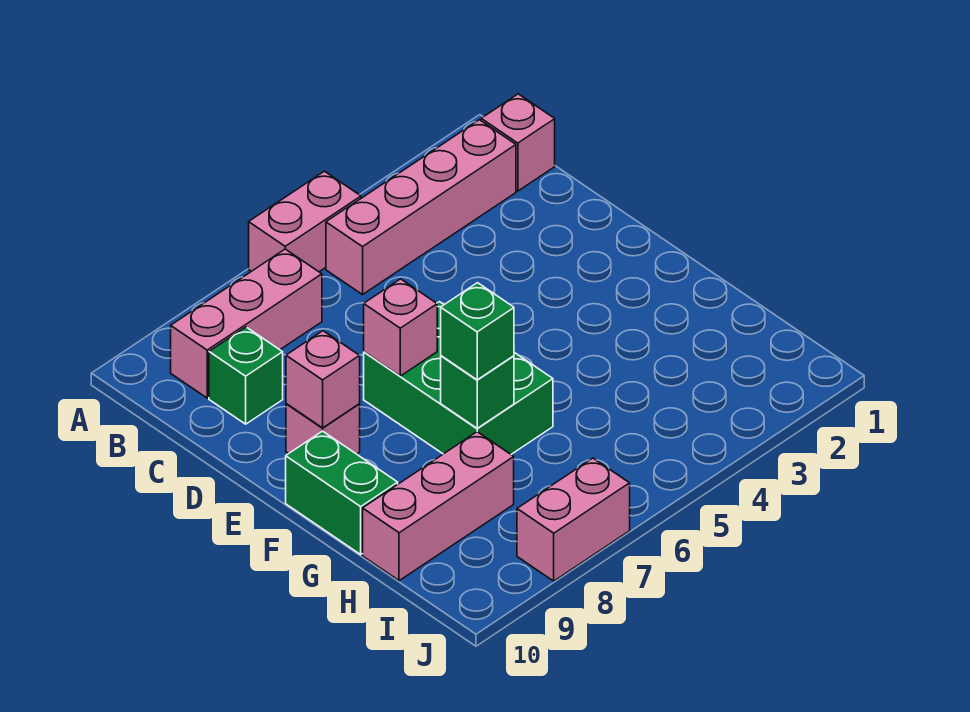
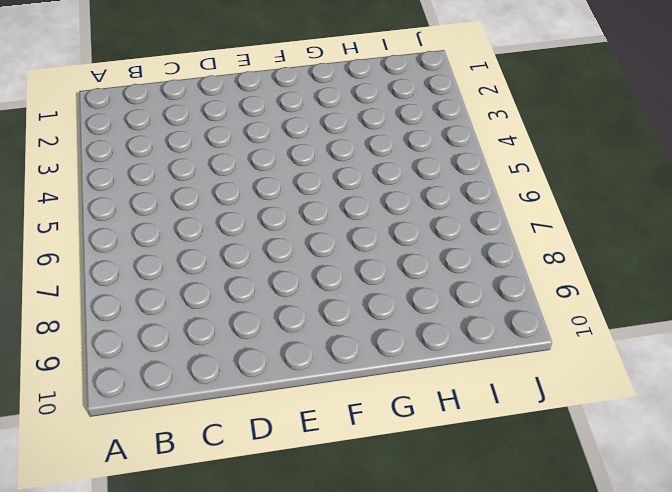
none -> pink 1x2 brick [249,171,361,272]
none -> pink 1x1 brick [481,94,555,191]
none -> pink 1x4 brick [326,120,516,295]

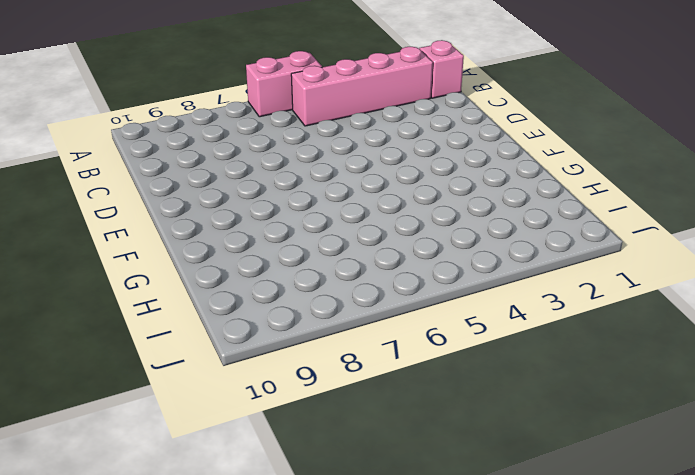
none -> pink 1x3 brick [171,249,322,398]
none -> green 1x1 brick [209,327,283,424]
none -> green 2x3 brick [364,302,553,454]

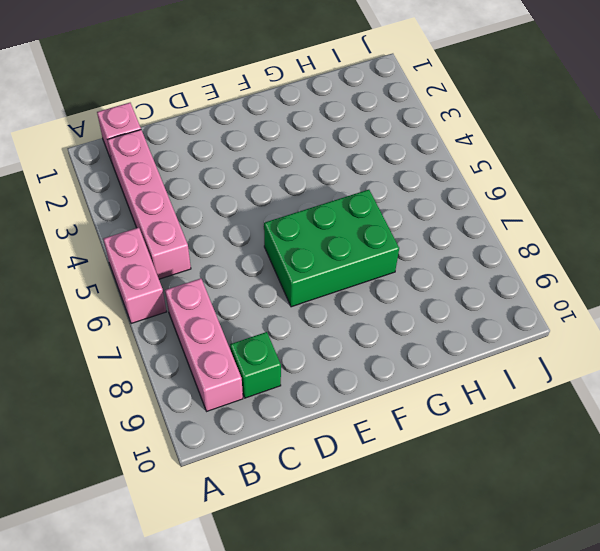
none -> pink 1x1 brick [286,404,360,454]
none -> green 1x2 brick [286,431,398,554]
none -> pink 1x3 brick [363,432,514,581]

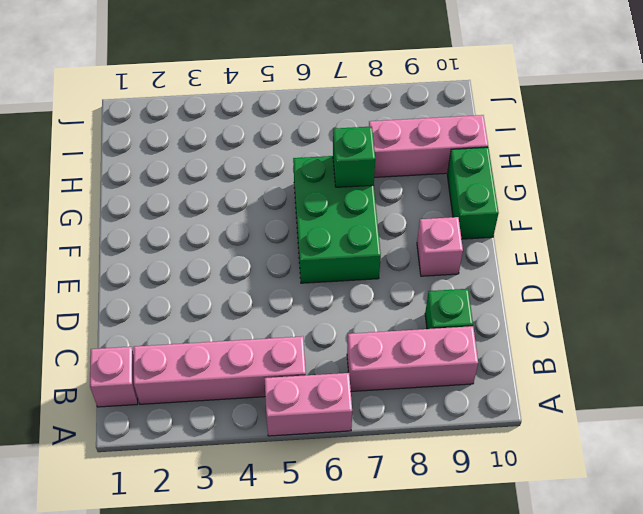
none -> pink 1x2 brick [517,458,630,581]
none -> pink 1x1 brick [364,279,437,376]
none -> pink 1x1 brick [286,331,360,428]

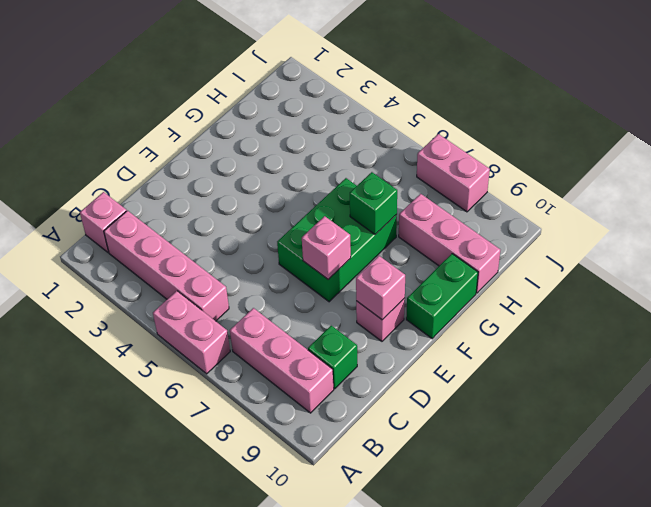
none -> green 1x1 brick [441,283,514,380]

